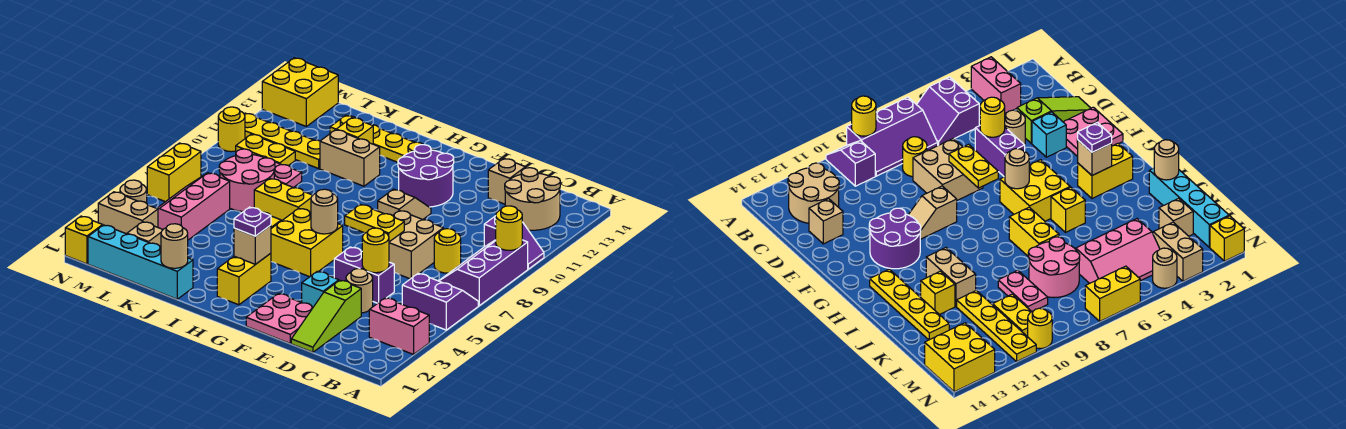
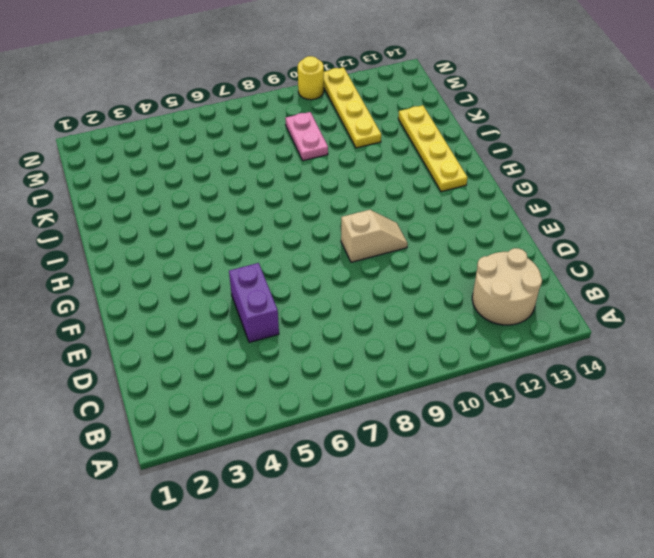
none -> pink 1x2 brick [369,298,429,354]
none -> purple 2x2 slope [402,273,478,330]
none -> purple 2x3 slope [439,240,528,306]
none -> purple 1x2 slope [484,216,544,269]

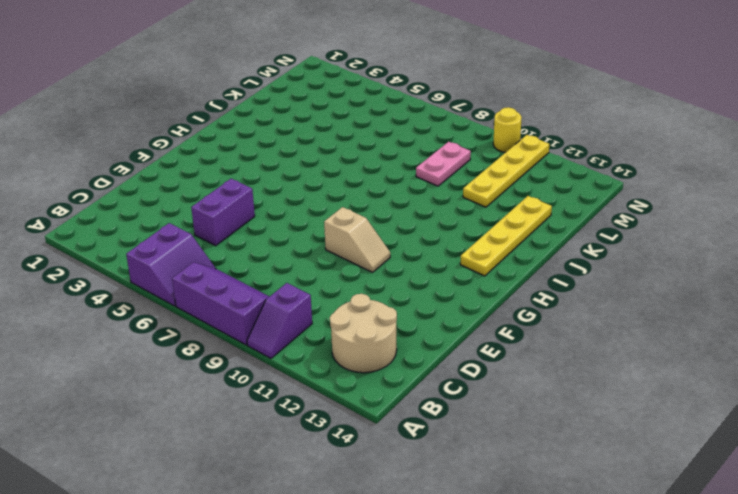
none -> pink 1x2 brick [369,298,429,354]
none -> yellow 1x1 round brick [434,229,461,273]
none -> lime 1x3 slope [291,280,361,352]
none -> tan 1x1 round brick [346,269,373,313]

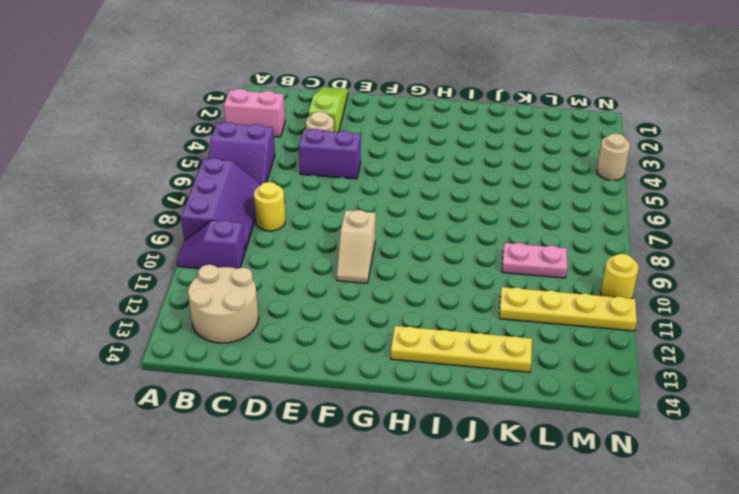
none -> tan 2x2 brick [389,211,443,279]
none -> tan 1x1 brick [488,159,525,204]
none -> pink 2x2 plate [246,294,313,343]
none -> cyan 1x1 brick [302,271,339,307]

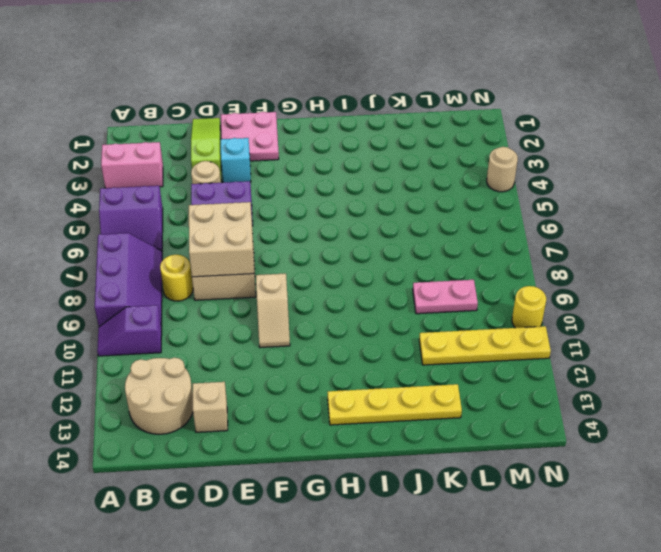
tan 2x2 brick [189,202,254,277] -> yellow 1x2 plate [345,204,404,242]
none -> purple 2x2 round brick [398,145,454,207]
none -> yellow 2x2 brick [271,208,343,277]
none -> yellow 1x2 brick [217,253,271,305]
none -> yellow 1x1 brick [1051,187,1085,232]

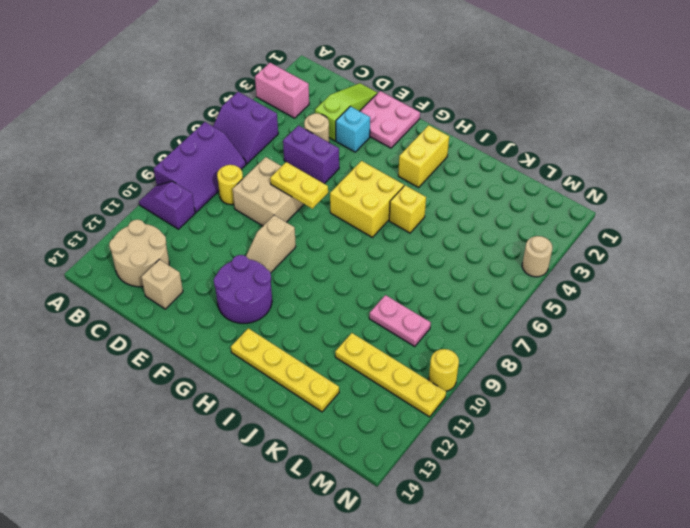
none -> yellow 1x2 brick [254,179,313,221]
none -> tan 1x2 brick [320,130,380,186]
none -> cyan 1x4 brick [88,225,193,299]
none -> yellow 1x1 brick [336,118,373,144]

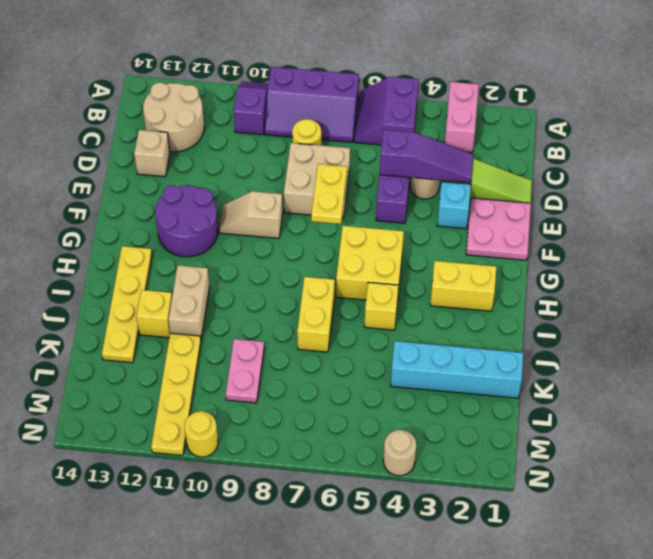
purple 1x3 slope [380,129,473,183] -> yellow 1x1 round brick [362,228,389,273]
cyan 1x4 brick [391,341,523,398] -> cyan 1x4 brick turned to [88,225,193,299]
none -> pink 2x2 round brick [219,149,275,212]
none -> tan 1x1 brick [127,222,163,247]
none -> pink 2x3 slope [157,173,230,240]
none -> yellow 1x2 plate [236,134,295,166]

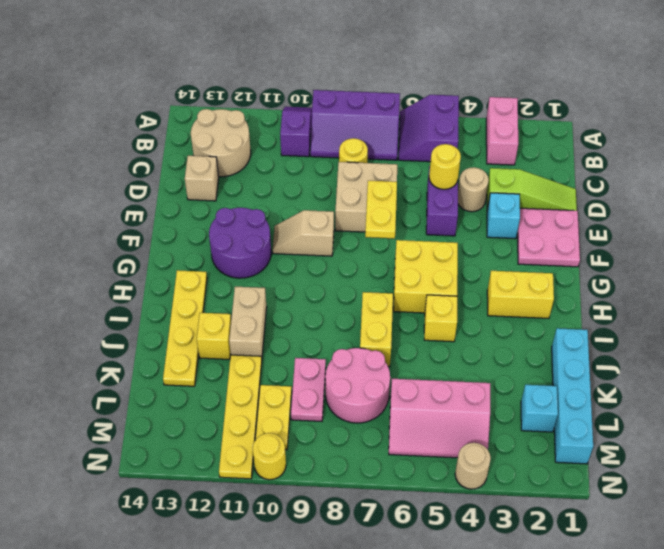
cyan 1x1 brick [521,385,558,432] -> tan 1x1 brick [127,222,163,247]
none -> tan 1x2 brick [98,192,158,234]
none -> yellow 2x2 brick [262,58,338,126]
none -> yellow 1x1 brick [65,216,103,264]
none -> yellow 1x2 brick [147,143,201,202]

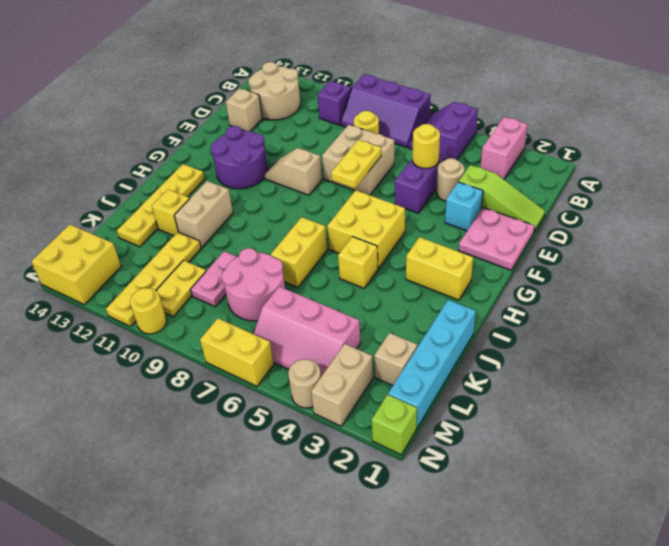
lime 1x1 brick [372,395,417,455] -> yellow 1x1 brick [65,216,103,264]
none -> yellow 1x1 round brick [496,206,522,250]
none -> tan 1x1 round brick [311,189,338,234]
none -> tan 1x1 brick [234,225,271,264]
none -> tan 1x1 round brick [161,224,188,268]

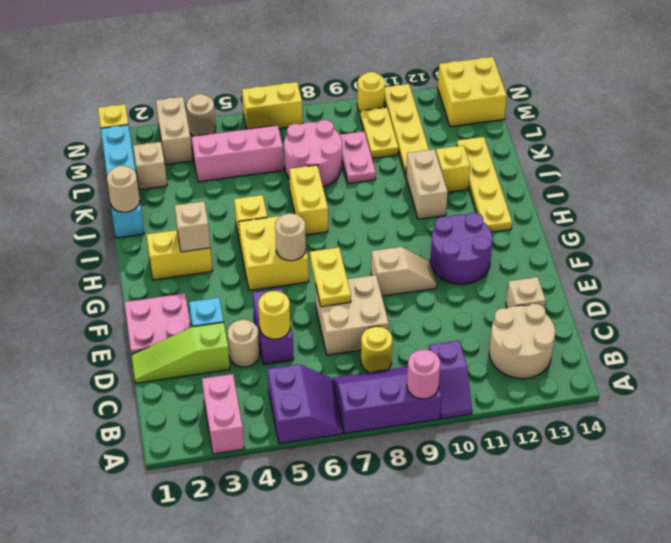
pink 1x1 round brick [407,350,440,399] -> yellow 1x1 round brick [496,206,522,250]
none -> purple 1x1 plate [234,207,271,236]

